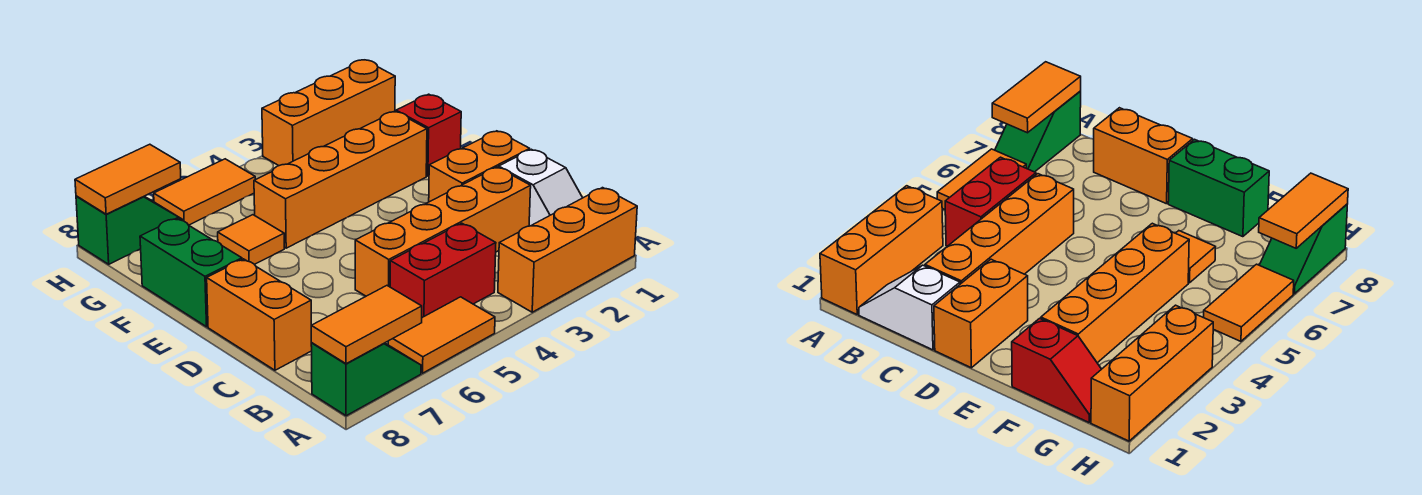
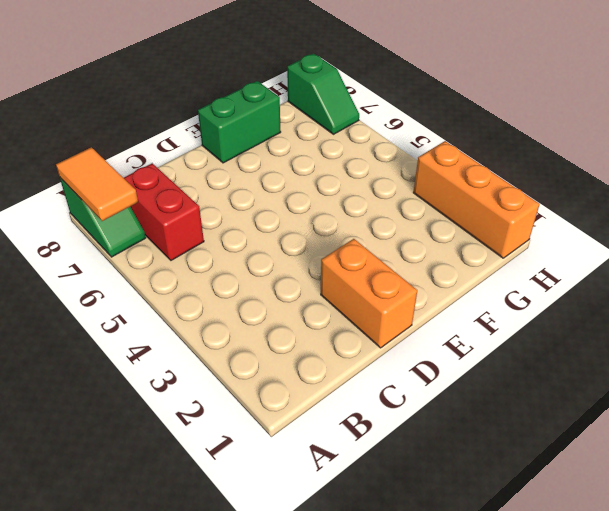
red 1x2 brick [124,163,204,260] -> red 1x2 brick moved to [390,223,496,317]
none -> orange 1x3 brick [498,188,637,312]
none -> orange 1x2 tile [388,297,495,373]
none -> white 1x2 slope [499,149,582,226]

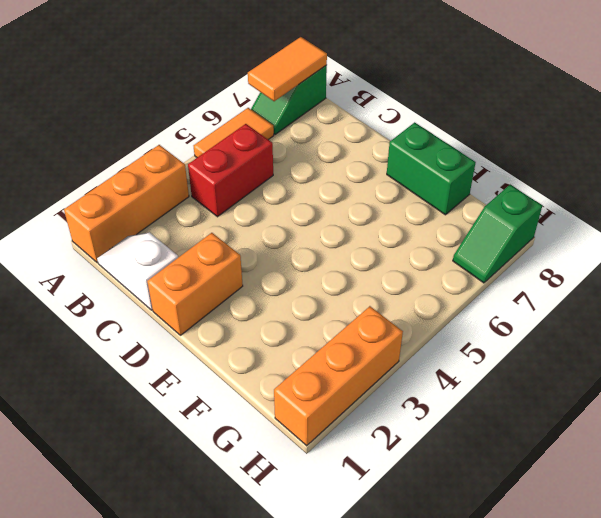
none -> orange 1x4 brick [355,167,531,296]
none -> orange 1x2 brick [207,259,312,370]
none -> red 1x2 slope [394,94,461,176]

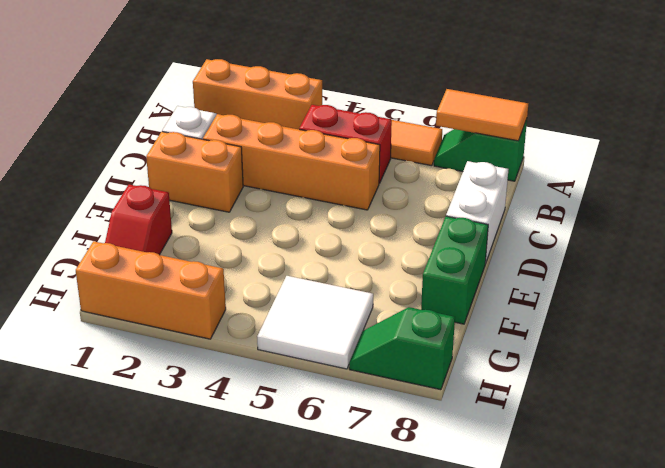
white 1x2 brick [446,161,508,264] -> orange 1x2 brick [207,259,312,370]
white 2x2 tile [257,276,373,369] -> orange 1x2 tile [154,159,255,225]
none -> orange 1x4 brick [254,111,427,248]
none -> orange 1x1 tile [218,215,284,264]
none -> orange 1x2 tile [75,144,181,214]

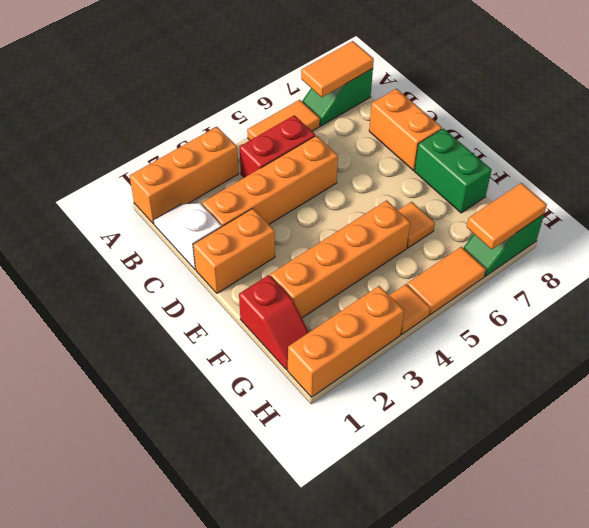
orange 1x1 tile [389,284,430,334] -> none

